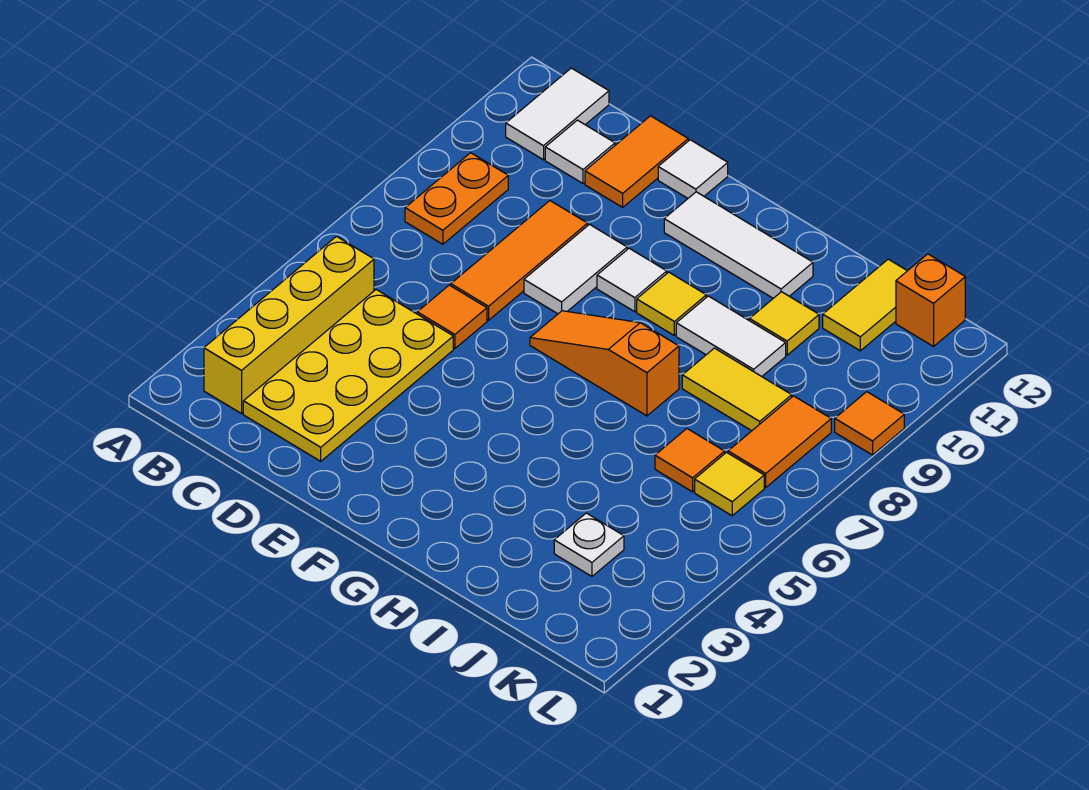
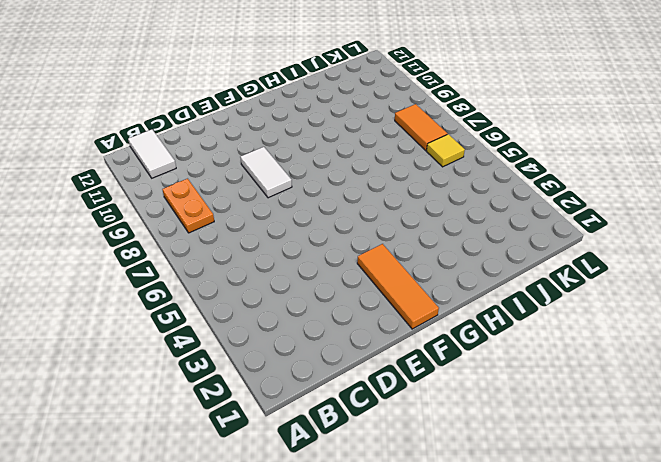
orange 1x3 tile [357,244,439,329] -> orange 1x3 tile moved to [451,201,588,320]
none -> yellow 1x4 brick [204,237,374,414]
none -> yellow 2x4 plate [243,290,453,461]
none -> white 1x1 tile [545,120,615,183]

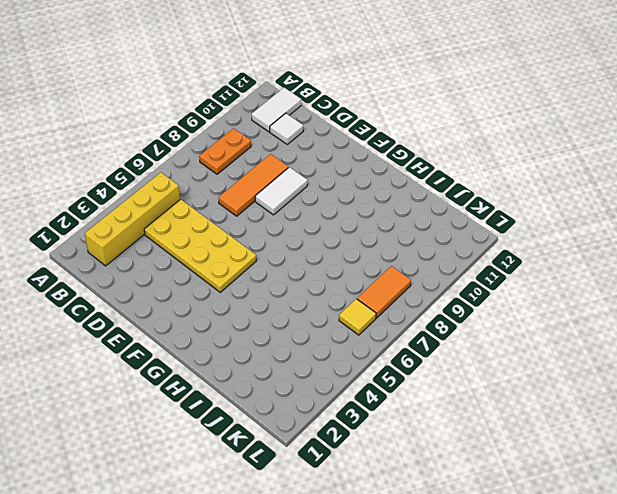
yellow 2x4 plate [144,199,256,292] -> yellow 2x4 plate turned to [243,290,453,461]
none -> orange 1x1 tile [417,285,487,348]
none -> orange 1x2 tile [585,116,688,207]
none -> white 1x1 tile [658,140,728,198]

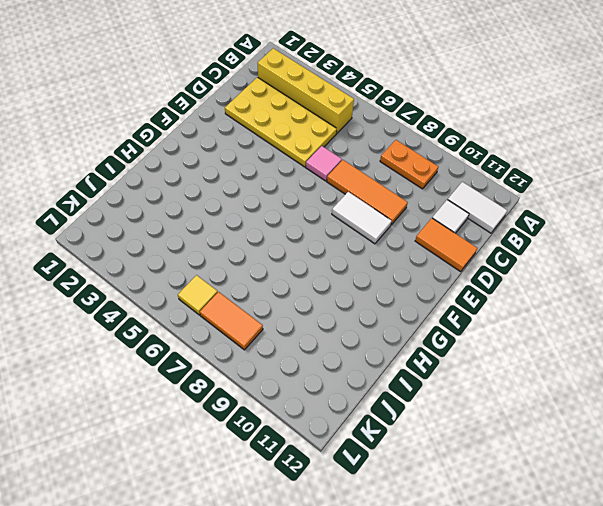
pink 1x1 tile [306,146,342,181] -> orange 1x1 tile [417,285,487,348]
none -> white 1x1 tile [658,140,728,198]
none -> orange 1x3 slope [530,311,679,416]
none -> white 1x1 tile [597,248,667,312]

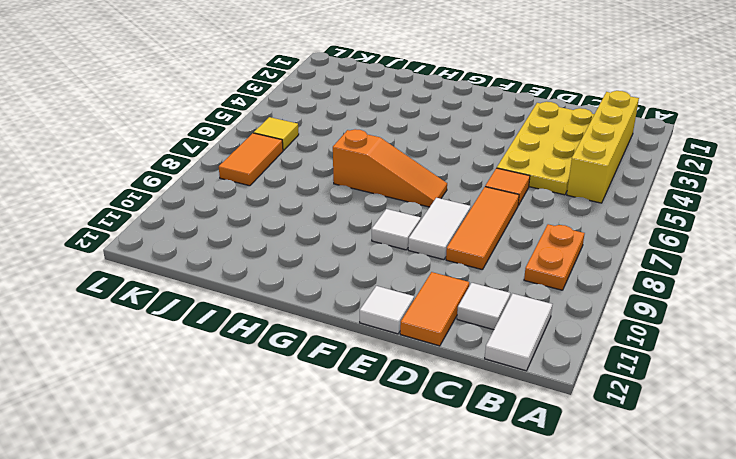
none -> white 1x3 tile [664,192,813,298]
none -> yellow 1x1 tile [637,272,706,335]
none -> white 1x2 tile [676,296,786,376]

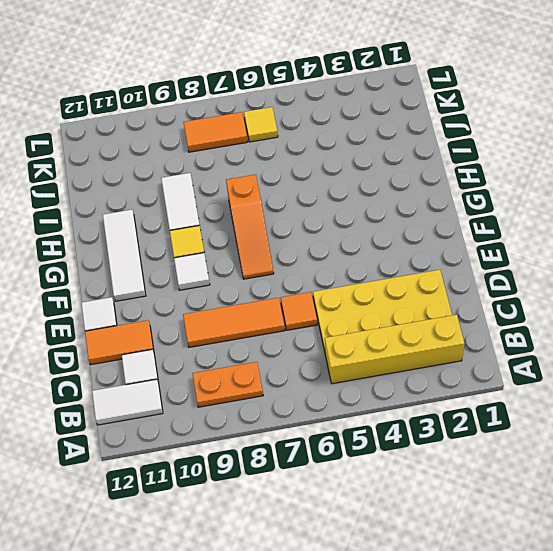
none -> white 1x2 tile [524,224,627,314]
none -> yellow 1x2 tile [682,348,792,431]
none -> yellow 1x1 tile [750,292,819,355]

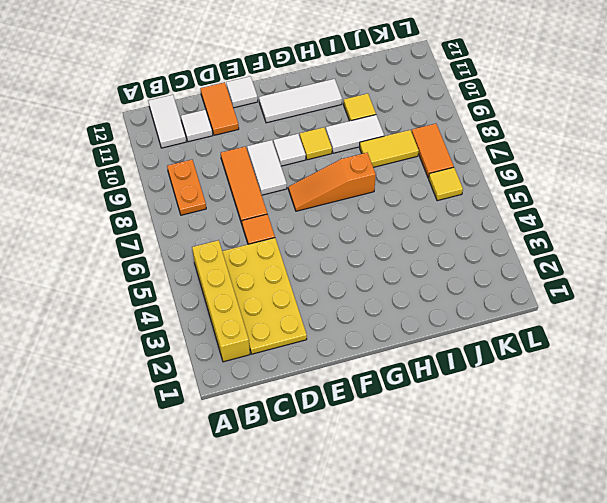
none -> white 1x1 plate [554,513,624,576]
none -> orange 1x1 tile [655,429,725,492]
none -> yellow 1x2 tile [823,259,907,351]

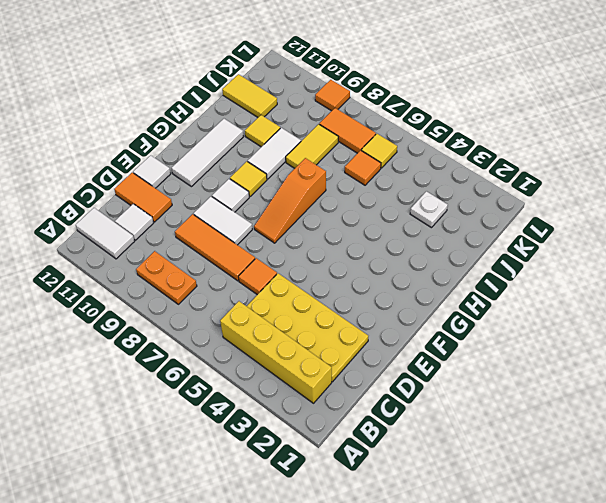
none -> orange 1x1 brick [896,254,965,347]

